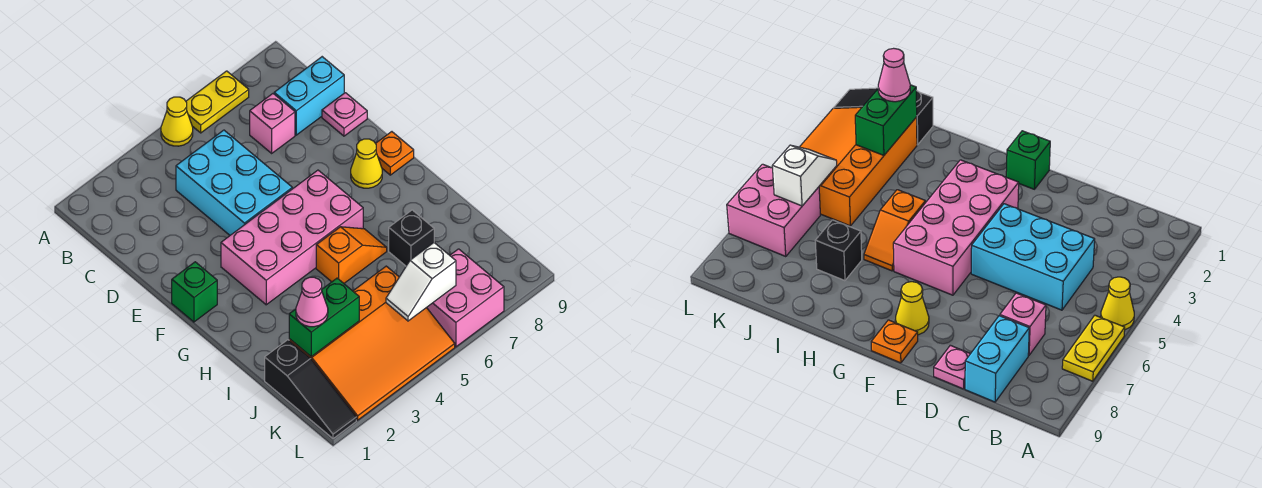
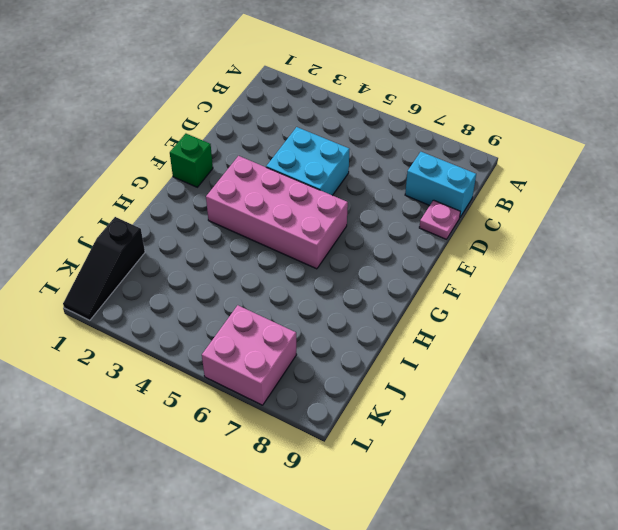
cyan 2x2 brick [266,127,350,195] -> cyan 2x3 brick [176,130,292,235]
none -> yellow 1x1 cone [161,97,193,146]
none -> yellow 1x2 plate [186,71,249,133]
none -> pink 1x1 brick [250,94,295,153]

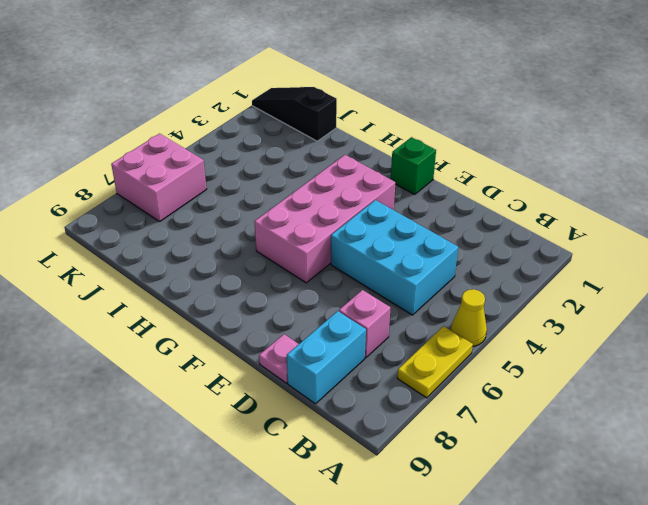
none -> yellow 1x1 cone [351,139,382,188]
none -> orange 1x1 plate [376,132,414,175]
none -> orange 1x2 slope [316,227,387,283]

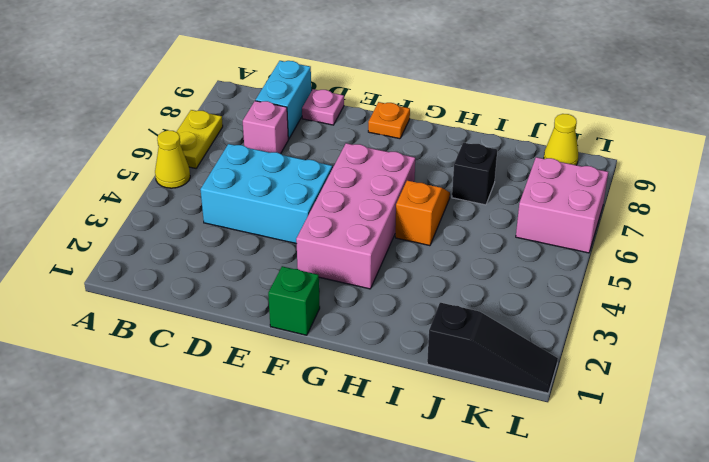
yellow 1x1 cone [544,114,578,165] -> yellow 1x1 cone moved to [351,139,382,188]
none -> orange 3x4 slope [289,266,455,420]
none -> green 1x2 brick [289,278,359,356]
none -> white 1x2 slope [386,243,456,321]

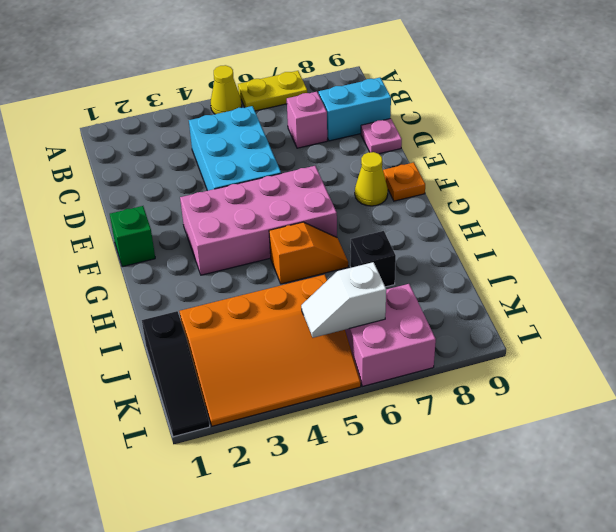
none -> green 1x2 brick [289,278,359,356]
none -> pink 1x1 cone [296,277,328,327]

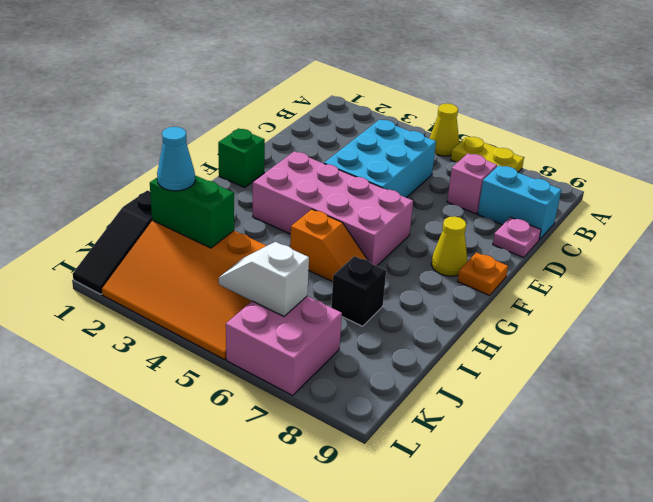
cyan 1x1 cone [157,127,195,191] -> pink 1x1 cone [296,277,328,327]

